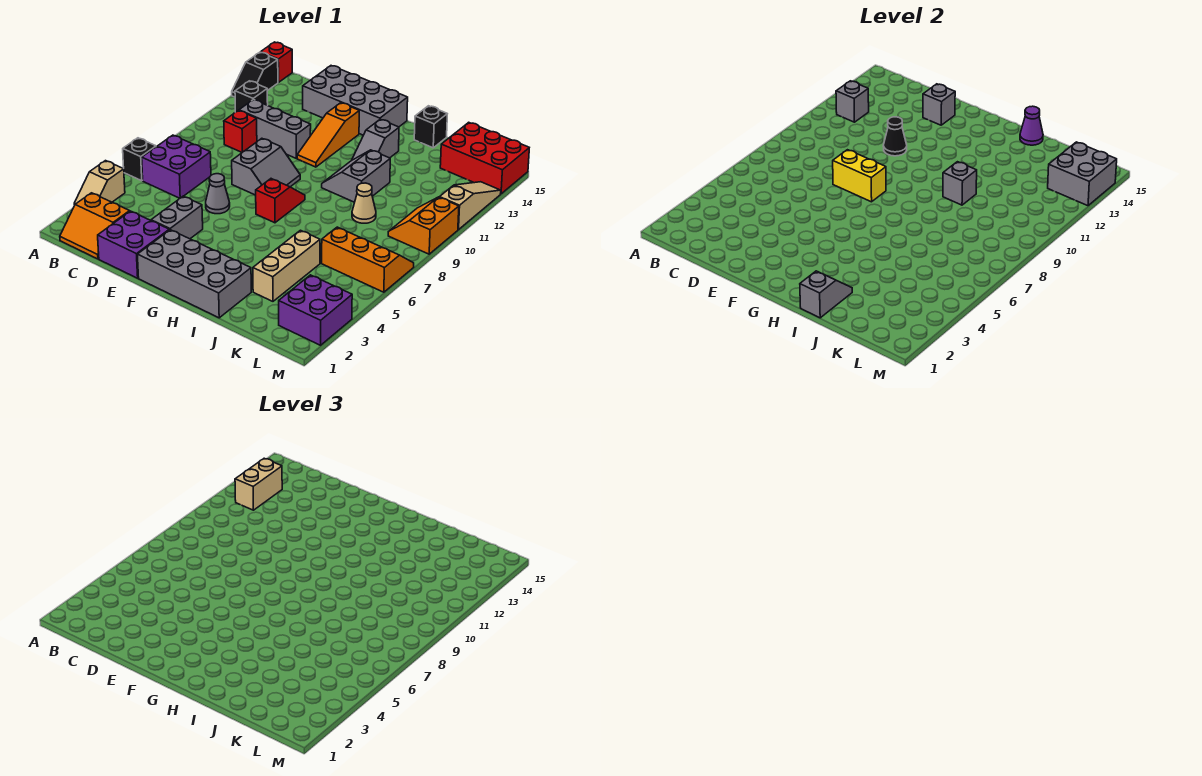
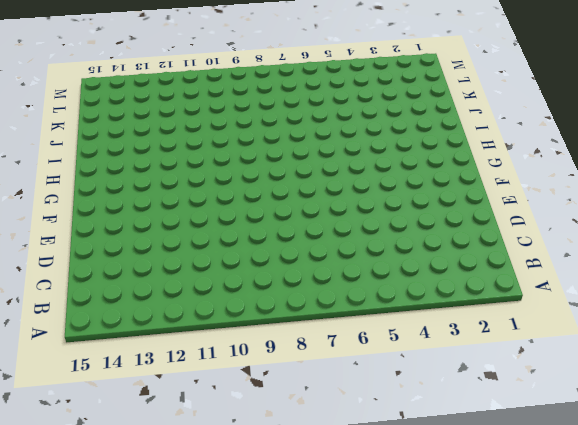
none -> tan 1x2 slope [74,161,125,205]
none -> black 1x1 brick [123,138,156,181]
none -> black 1x2 slope [232,52,278,97]
none -> red 1x1 brick [261,42,292,82]

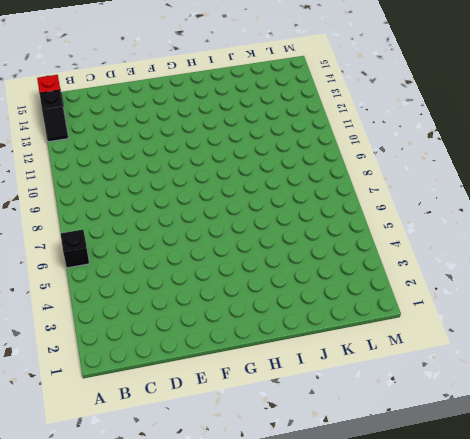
none -> tan 1x2 slope [74,161,125,205]
none -> orange 2x2 slope [60,193,130,259]
none -> purple 2x2 brick [142,135,211,198]
none -> black 1x1 brick [235,81,268,112]

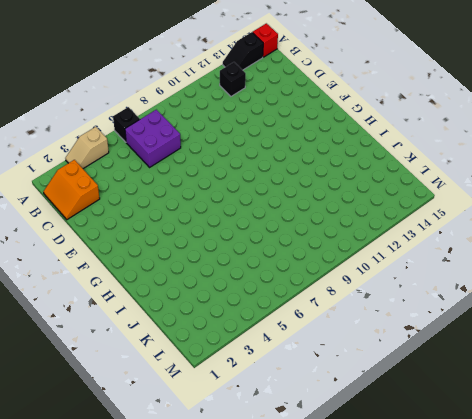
none -> red 1x1 brick [224,110,257,152]
none -> grey 1x3 brick [239,100,311,158]
none -> purple 2x2 brick [98,211,169,278]
none -> grey 2x4 brick [303,66,408,135]

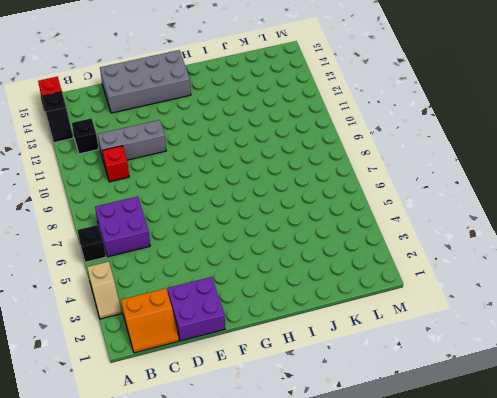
none -> grey 1x2 brick [151,196,203,239]
none -> grey 1x1 cone [206,174,230,214]
none -> grey 2x2 slope [232,138,300,195]
none -> grey 2x4 brick [137,230,251,318]

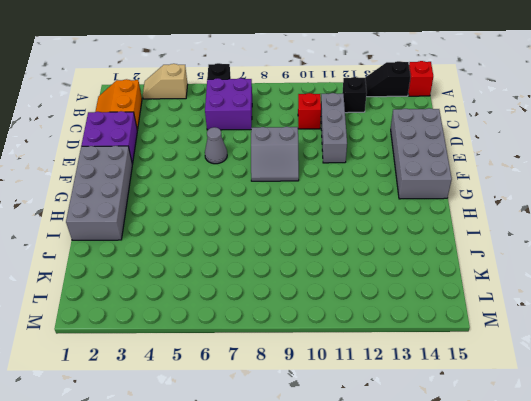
none -> grey 1x2 brick [151,196,203,239]
none -> orange 1x3 slope [297,103,359,167]
none -> red 1x2 slope [256,179,305,223]
none -> grey 2x2 slope [322,150,390,202]

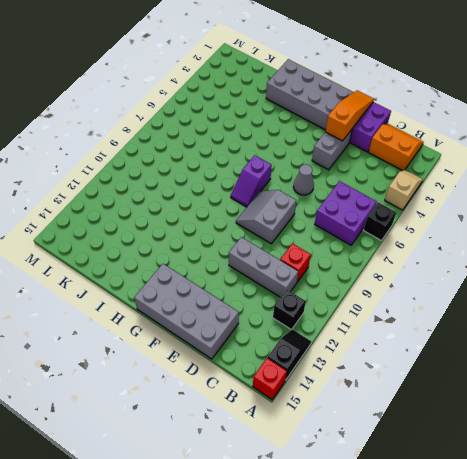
orange 1x3 slope [325,90,374,141] -> orange 1x3 slope moved to [297,103,359,167]
purple 1x2 slope [231,155,272,207] -> red 1x2 slope [256,179,305,223]
none -> grey 2x2 slope [322,150,390,202]
none -> grey 1x2 slope [352,119,399,160]
none -> black 1x1 brick [414,106,447,148]
none -> tan 1x3 brick [253,230,320,301]

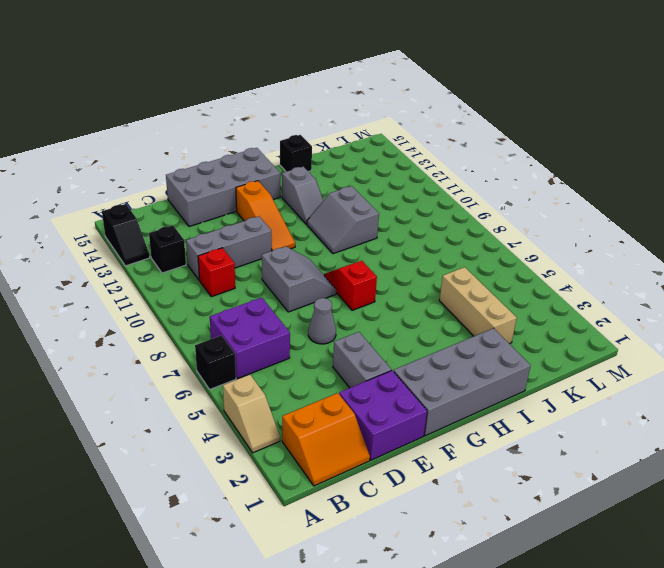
none -> red 1x1 brick [261,42,292,82]
none -> tan 1x1 cone [352,183,376,223]
none -> orange 2x3 slope [322,227,414,292]
none -> red 2x3 brick [440,122,529,194]

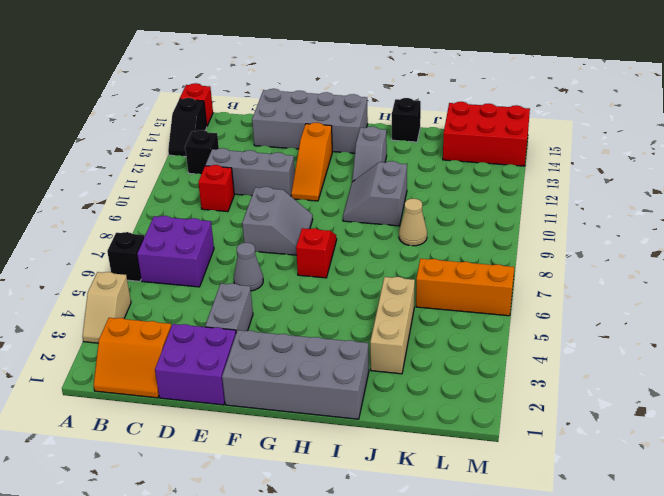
none -> purple 2x2 brick [279,275,352,345]
none -> orange 2x2 slope [388,197,459,254]
none -> tan 1x3 slope [440,182,501,230]
none -> grey 1x1 brick [836,81,869,122]

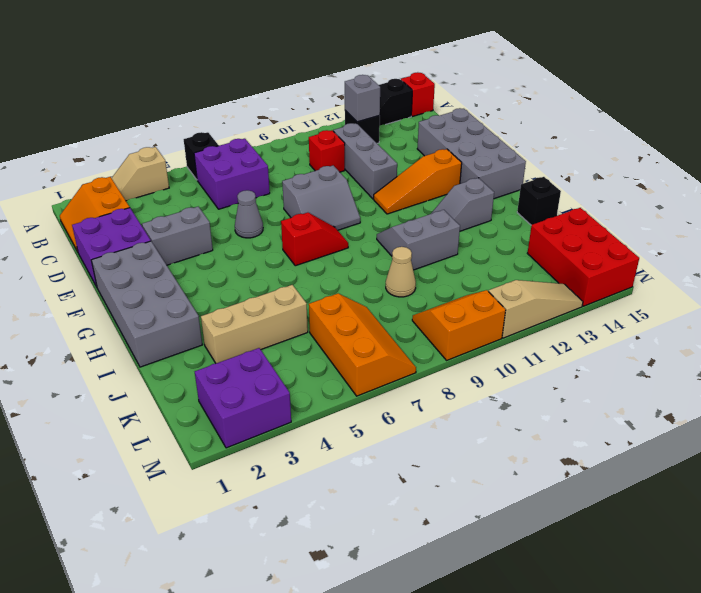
none -> yellow 1x2 brick [833,150,886,202]
none -> black 1x1 cone [883,117,907,156]
none -> grey 1x1 brick [923,84,955,125]
none -> grey 1x2 slope [800,271,852,318]

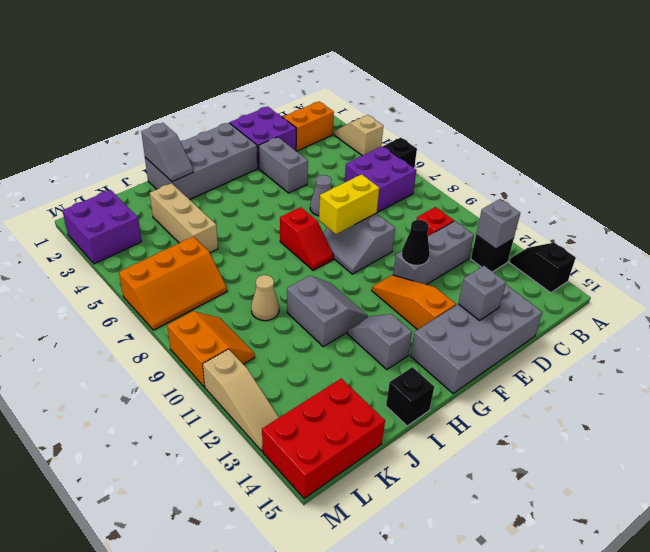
none -> red 1x1 brick [261,42,292,82]
none -> grey 1x1 brick [943,162,977,205]
none -> purple 1x1 cone [1020,106,1043,145]
none -> grey 2x2 brick [1048,142,1117,206]

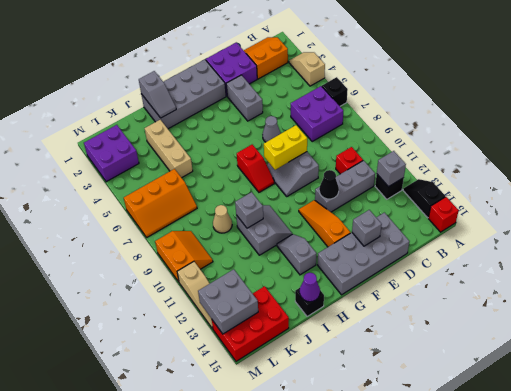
none -> tan 1x2 brick [235,458,282,510]

